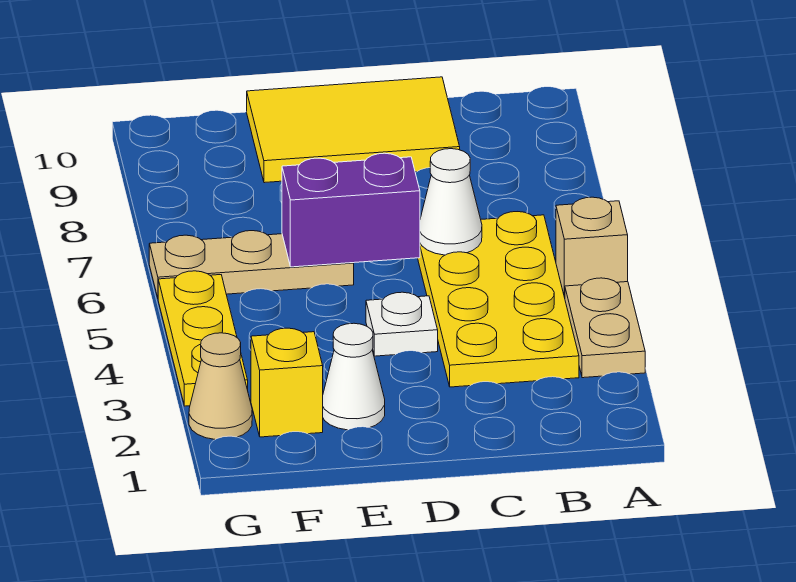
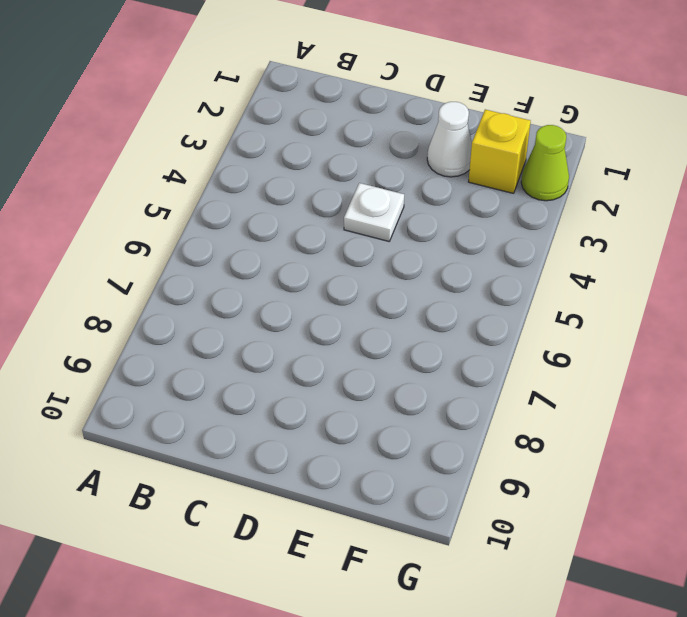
lime 1x1 cone [521,125,569,201] -> tan 1x1 cone [189,333,252,440]
none -> tan 1x2 plate [565,278,645,378]
none -> tan 1x1 brick [556,197,628,298]
none -> yellow 2x4 plate [418,212,579,387]

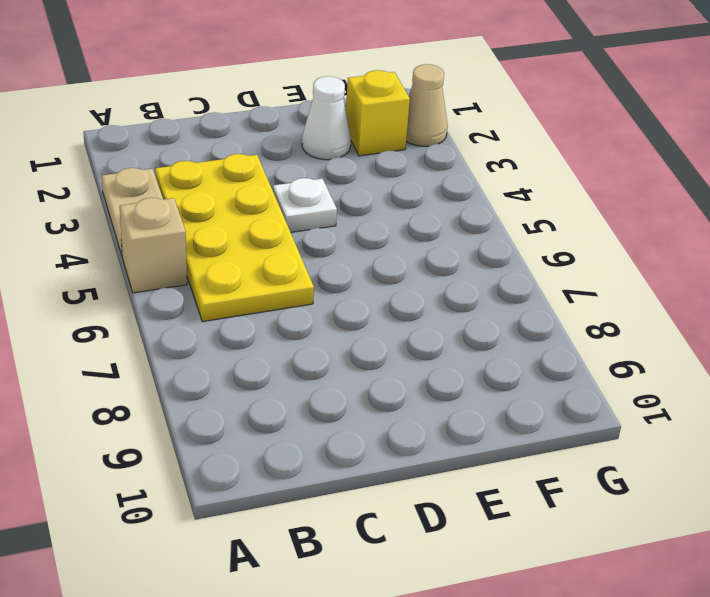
none -> yellow 2x3 tile [247,77,460,183]
none -> tan 1x3 plate [149,231,354,298]
none -> yellow 1x3 plate [158,271,248,406]

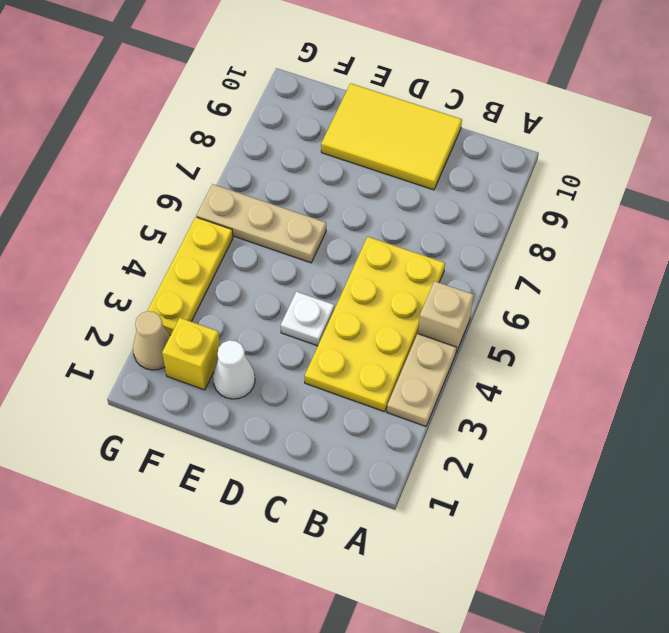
none -> white 1x1 cone [420,149,482,255]
none -> purple 1x2 brick [282,153,420,267]

